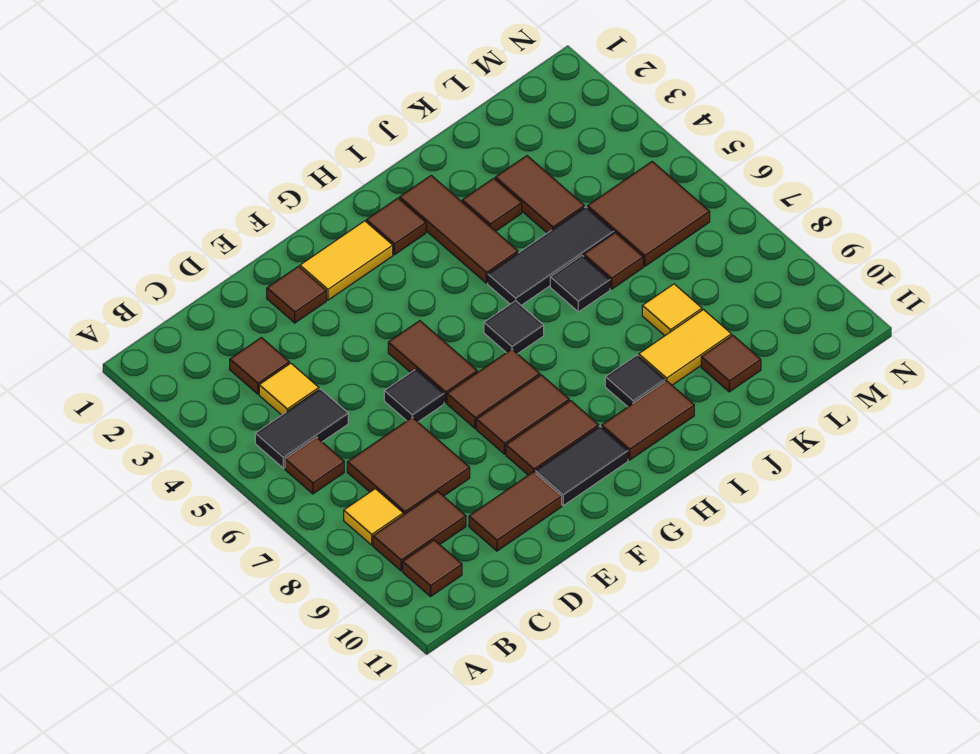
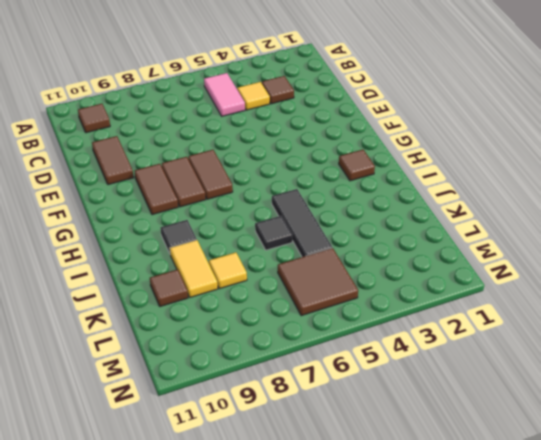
pink 1x2 tile [204,73,245,116] -> black 1x2 tile [255,389,348,468]
none -> brown 1x1 tile [285,437,344,494]
none -> yellow 1x1 tile [344,489,403,545]
none -> brown 1x2 tile [373,492,466,571]
none -> brown 2x2 tile [347,417,470,515]

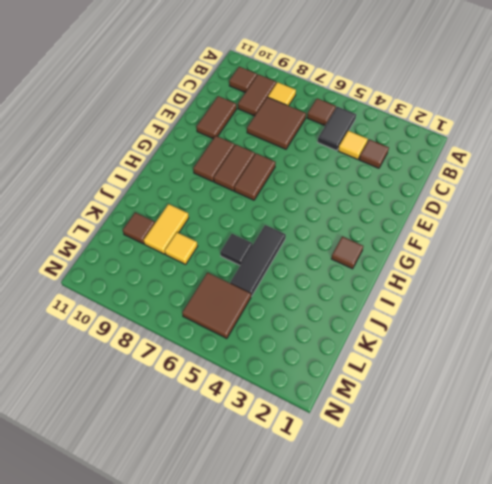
none -> brown 1x1 tile [267,266,326,323]
none -> black 1x1 tile [384,369,444,422]
none -> yellow 1x2 tile [300,221,393,300]
none -> brown 1x2 tile [388,321,477,403]

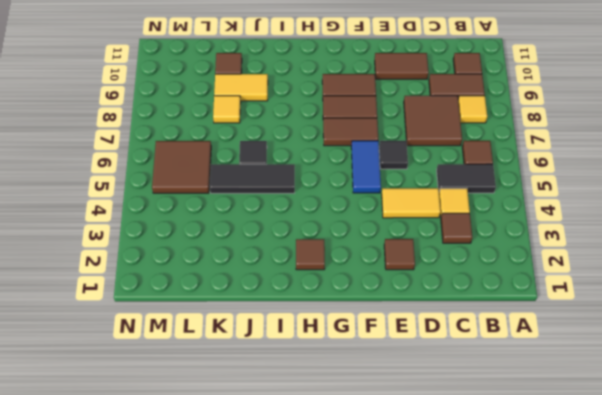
yellow 1x2 tile [382,188,441,218] -> yellow 1x2 tile moved to [300,221,393,300]
blue 1x2 tile [351,141,381,193] -> brown 1x2 tile [388,321,477,403]
none -> black 1x2 tile [535,426,628,505]
none -> black 1x1 tile [484,301,544,354]
none -> brown 1x2 tile [602,381,694,460]
none -> brown 1x3 tile [400,175,518,283]

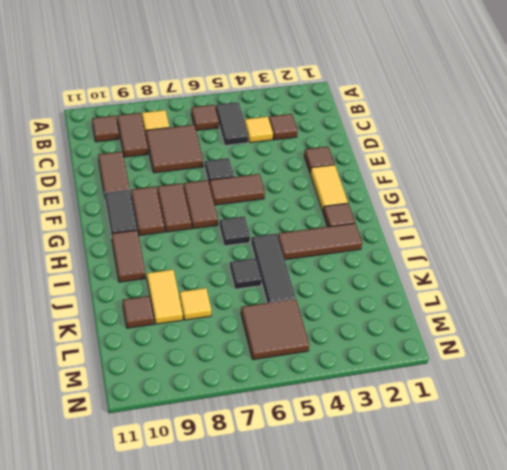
none -> black 1x1 tile [605,355,665,407]
none -> brown 1x1 tile [462,178,522,231]
none -> brown 1x2 tile [495,156,584,233]
none -> brown 1x1 tile [584,233,643,289]

